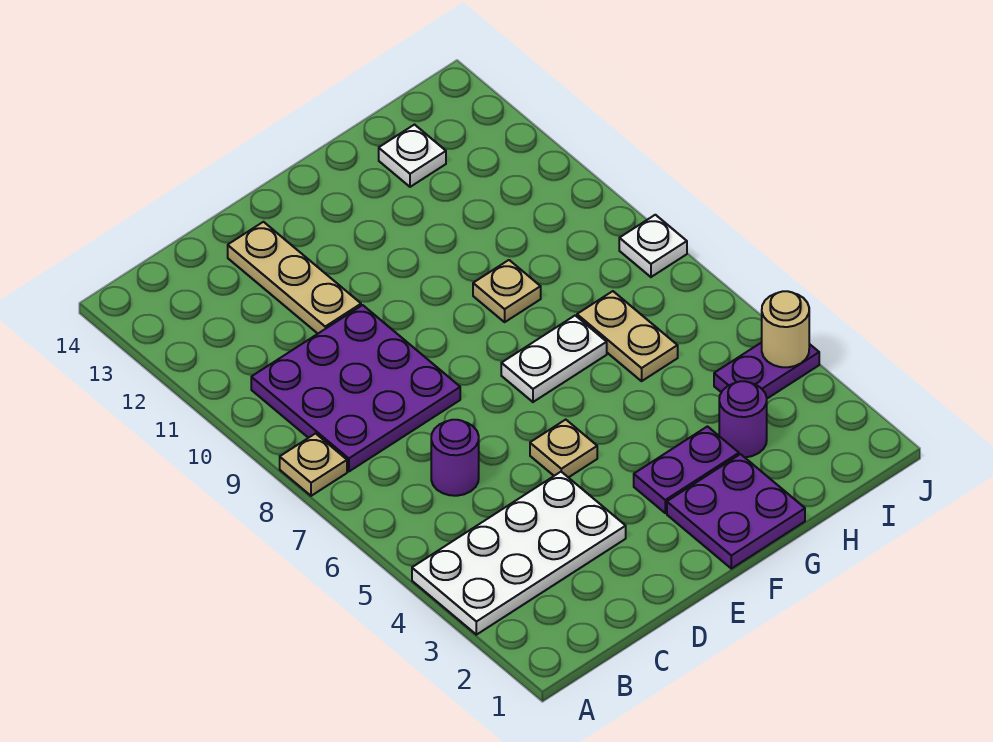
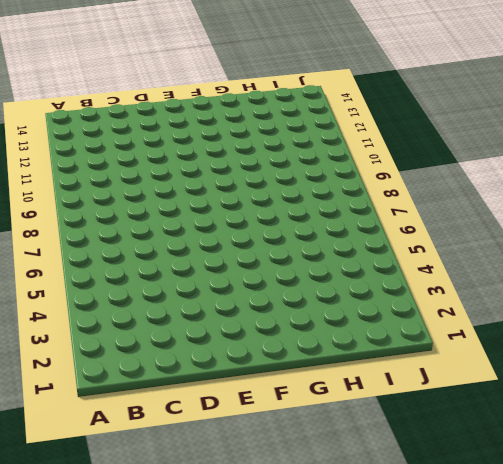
none -> white 2x4 plate [412,472,626,635]
none -> tan 1x1 plate [280,434,347,496]
none -> purple 3x3 plate [251,305,460,472]

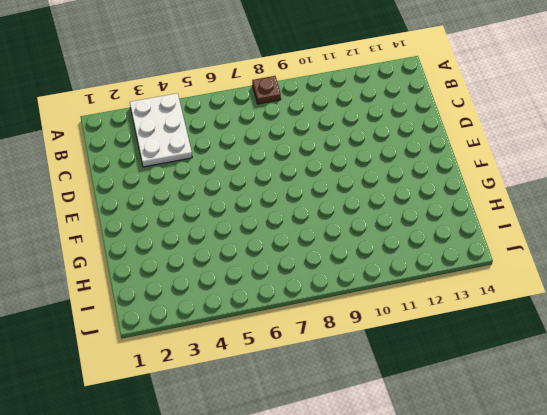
white 2x3 plate [130,93,192,167] -> white 2x4 plate [412,472,626,635]
brown 1x1 plate [252,76,281,104] -> tan 1x1 plate [280,434,347,496]
none -> purple 3x3 plate [251,305,460,472]
none -> purple 1x1 round brick [431,420,479,496]
none -> tan 1x3 plate [228,222,361,333]

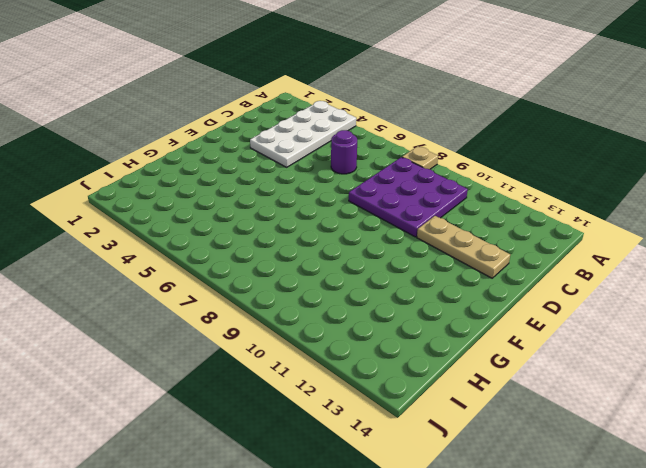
none -> tan 1x1 plate [530,420,597,478]
none -> purple 2x2 plate [667,454,805,569]
none -> purple 1x2 plate [634,426,739,513]

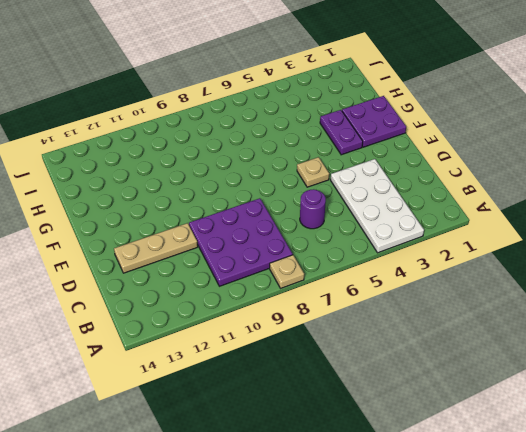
none -> white 1x2 plate [501,316,607,402]
none -> tan 1x1 plate [473,260,541,322]
none -> purple 1x1 round brick [719,381,767,457]

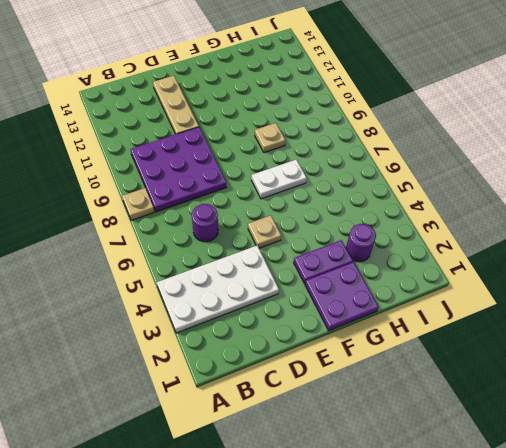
none -> tan 1x2 plate [577,291,678,381]
none -> white 1x1 plate [379,125,446,187]
none -> purple 1x2 plate [714,342,819,398]

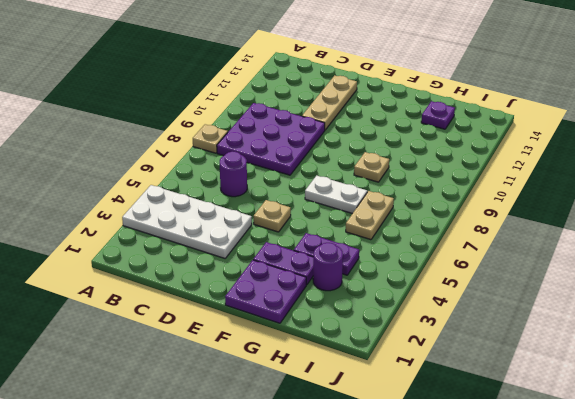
purple 1x2 plate [294,233,359,275] -> purple 1x2 plate moved to [714,342,819,398]
purple 1x1 plate [421,101,455,129] -> white 1x1 plate [379,125,446,187]
none -> white 1x1 plate [619,215,687,277]
none -> tan 1x1 round brick [762,291,809,367]

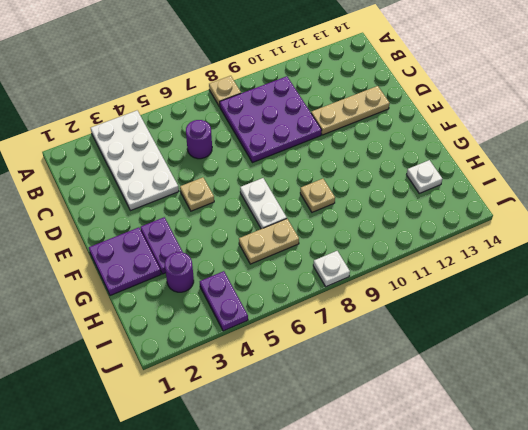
none -> tan 1x1 round brick [762,291,809,367]

